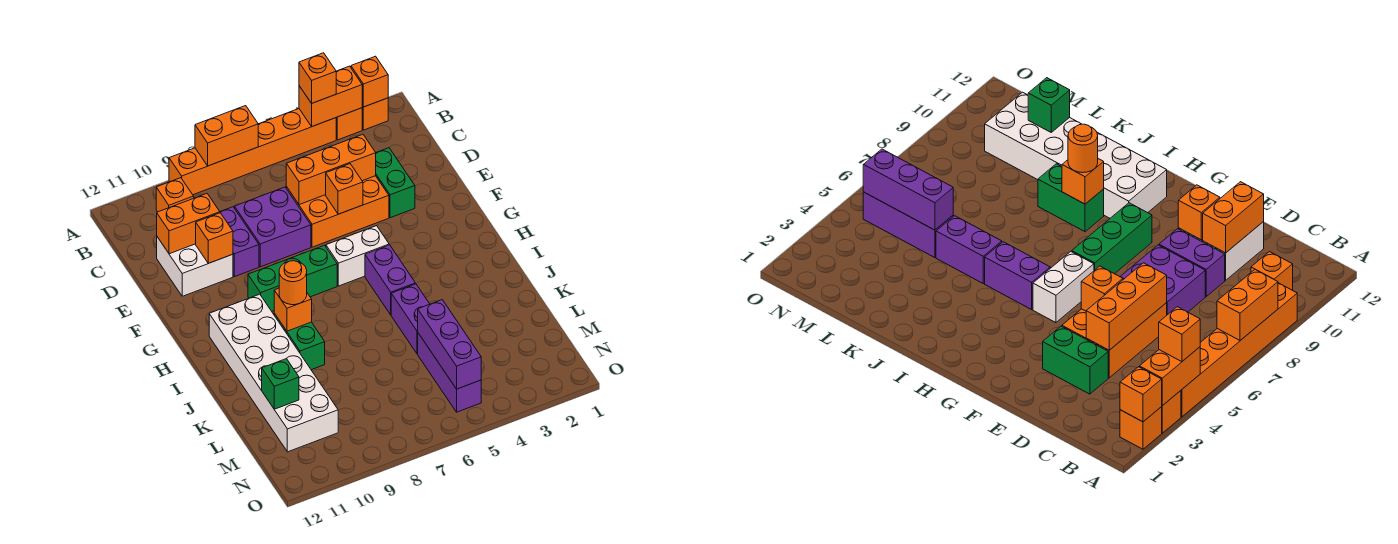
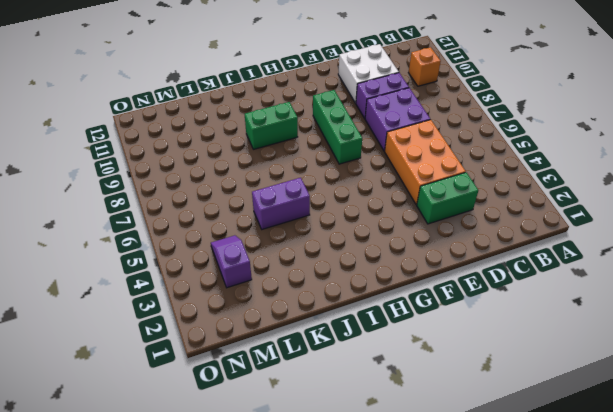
purple 1x2 slope [211,235,252,288] -> none
none -> orange 1x1 brick [362,98,388,130]
none -> orange 1x1 brick [336,108,362,140]
none -> orange 1x6 brick [169,109,336,195]

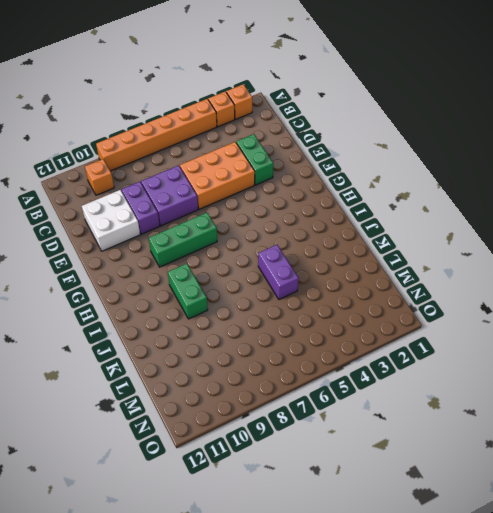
none -> white 1x2 brick [326,226,389,286]
none -> purple 1x2 brick [365,245,415,315]
none -> white 2x6 brick [209,294,338,452]

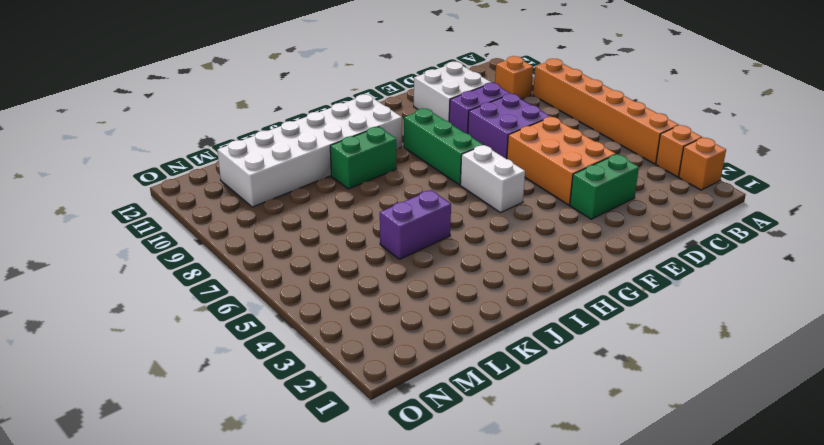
none -> purple 1x2 brick [365,245,415,315]
none -> purple 1x3 brick [418,333,481,412]
none -> orange 1x1 brick [351,56,388,107]

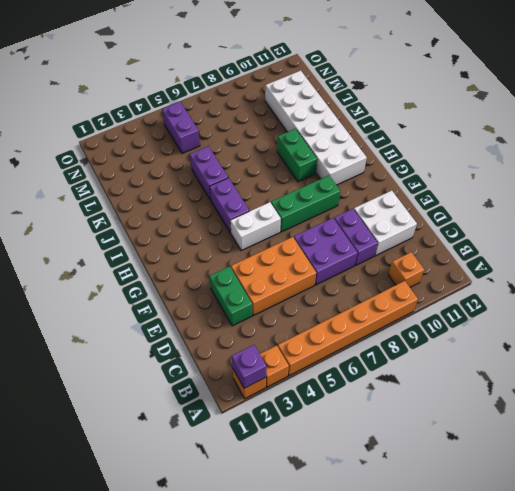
purple 1x1 brick [232,345,266,388] -> orange 1x1 brick [351,56,388,107]
purple 1x2 brick [162,102,200,153] -> purple 1x3 brick [418,333,481,412]
none -> orange 1x2 brick [299,66,362,126]
none -> orange 1x2 brick [195,106,258,166]
none -> orange 1x3 brick [286,134,376,205]

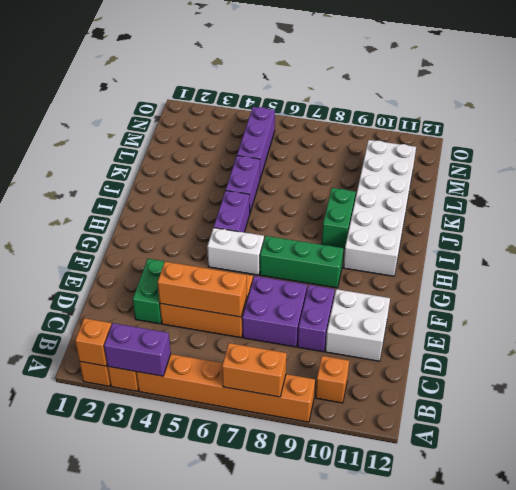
purple 1x2 brick [104,323,171,376] -> orange 1x2 brick [299,66,362,126]
none -> orange 1x2 brick [157,194,220,254]
none -> orange 1x1 brick [326,164,363,214]
none -> orange 1x1 brick [196,213,233,263]

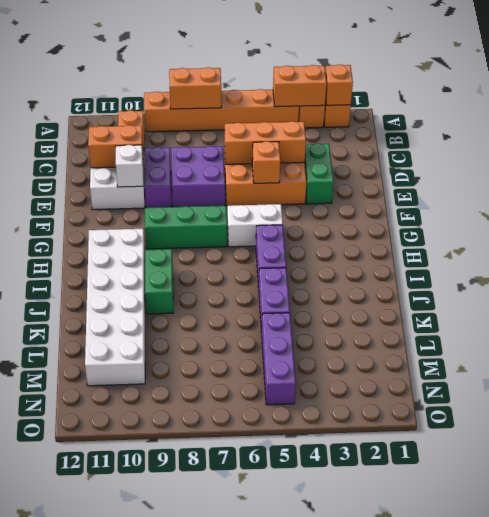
white 1x1 brick [116,145,143,187] -> orange 1x1 brick [196,213,233,263]
none -> orange 1x1 brick [274,288,312,331]
none -> purple 1x3 brick [418,300,481,389]
none -> green 1x1 brick [262,359,299,409]

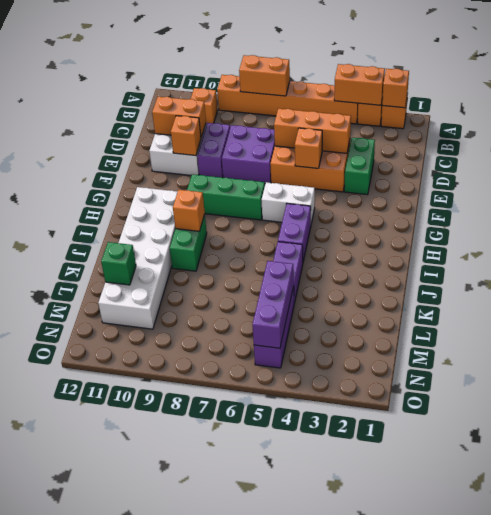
none -> orange 1x1 brick [299,53,336,103]
none -> orange 1x1 round brick [279,261,307,305]

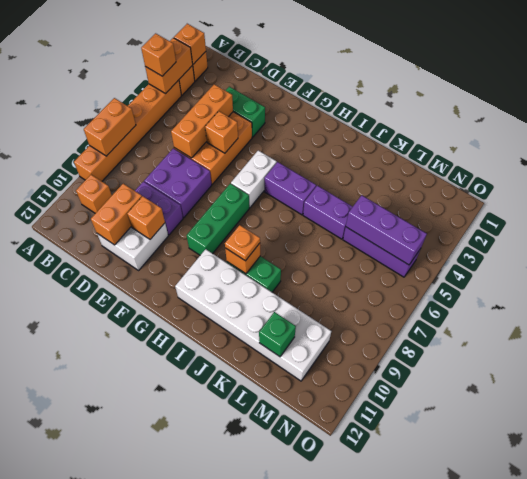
orange 1x1 plate [225,225,260,261] -> orange 1x1 round brick [279,261,307,305]

